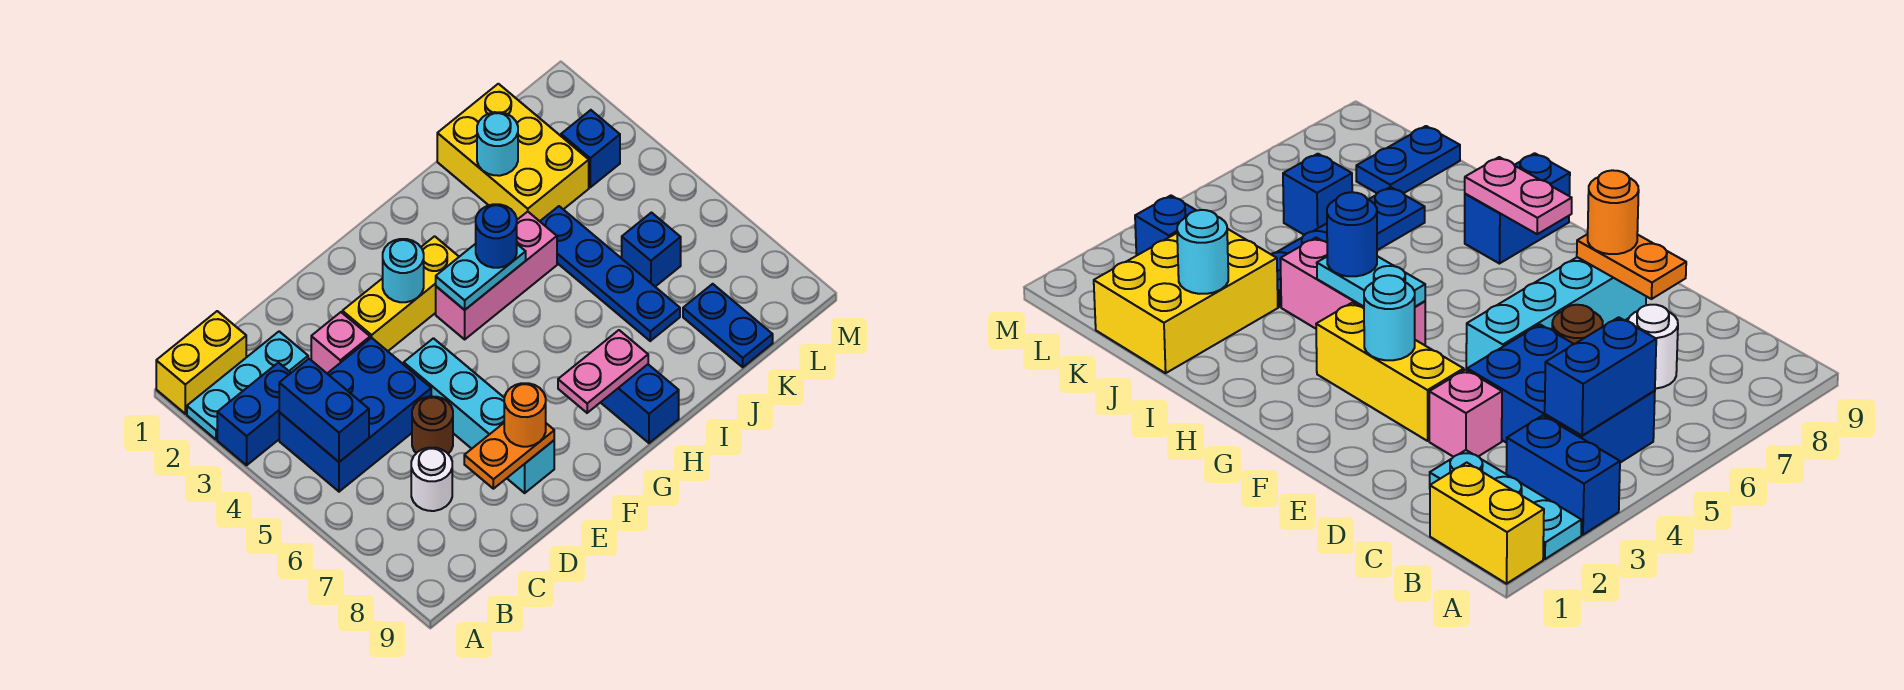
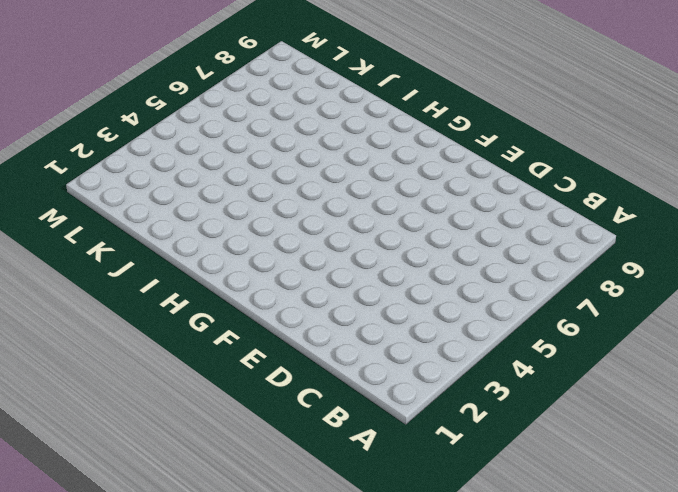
none -> yellow 1x2 brick [156,311,246,414]
none -> cyan 1x3 plate [187,331,308,439]
none -> blue 1x2 brick [217,363,291,465]

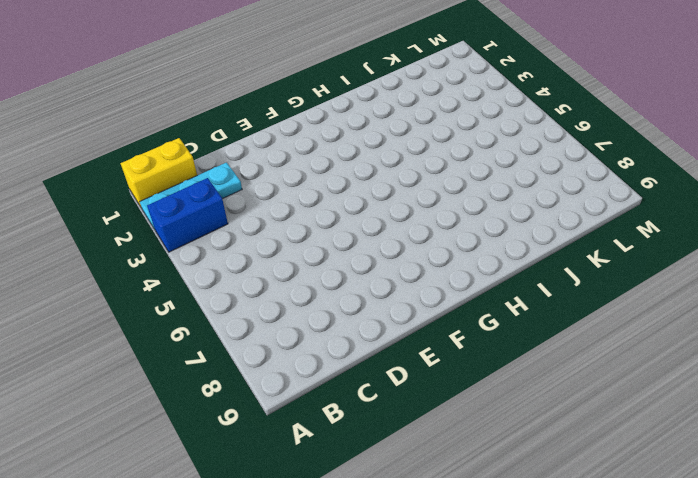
none -> blue 2x3 brick [279,338,431,492]
none -> white 1x1 round brick [411,448,452,511]
none -> pink 1x1 brick [311,312,370,373]

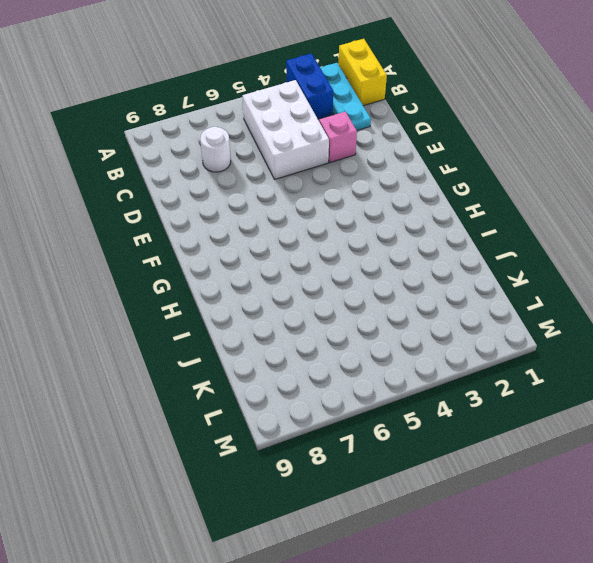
white 2x3 brick [243,80,329,179] -> blue 2x3 brick [279,338,431,492]
none -> brown 1x1 round brick [412,396,453,454]
none -> yellow 1x3 brick [342,236,459,351]
none -> cyan 1x4 brick [404,338,554,493]

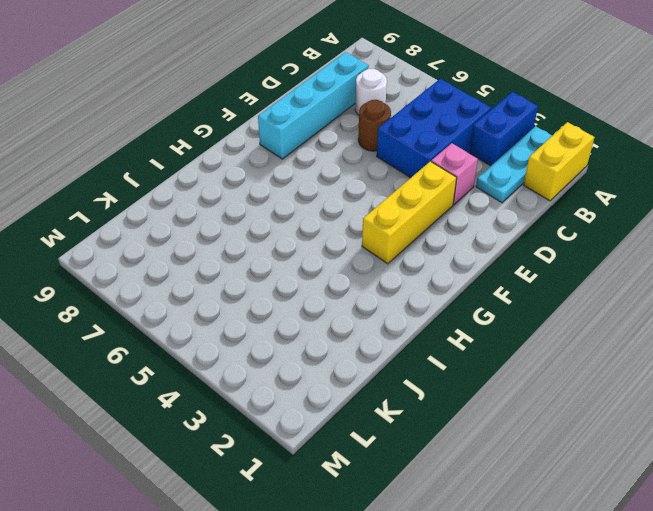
cyan 1x4 brick [258,52,369,159] -> cyan 1x4 brick turned to [404,338,554,493]
none -> pink 1x3 brick [436,212,557,339]
none -> blue 1x2 brick [601,364,679,443]
none -> yellow 2x3 brick [437,84,589,221]

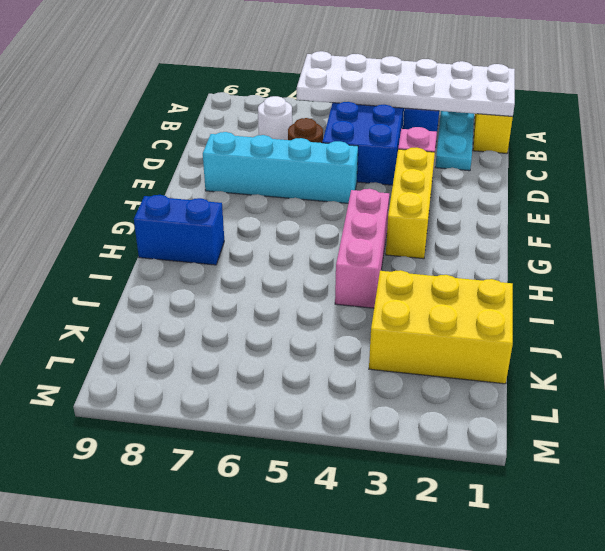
white 2x6 plate [297,51,515,117] -> blue 1x2 brick [279,359,369,462]
none -> blue 1x4 plate [540,206,680,341]
none -> blue 1x1 brick [622,213,681,287]
none -> blue 1x2 plate [683,284,773,367]

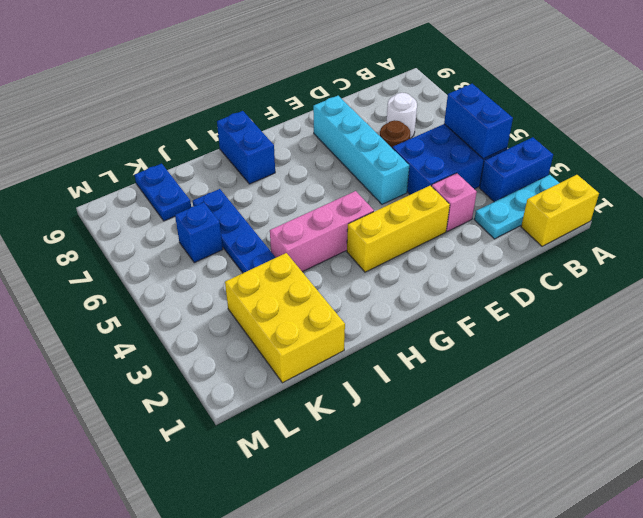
none -> blue 1x1 brick [561,110,620,187]
none -> orange 1x2 plate [464,423,554,489]
none -> cyan 1x1 round brick [383,239,424,302]

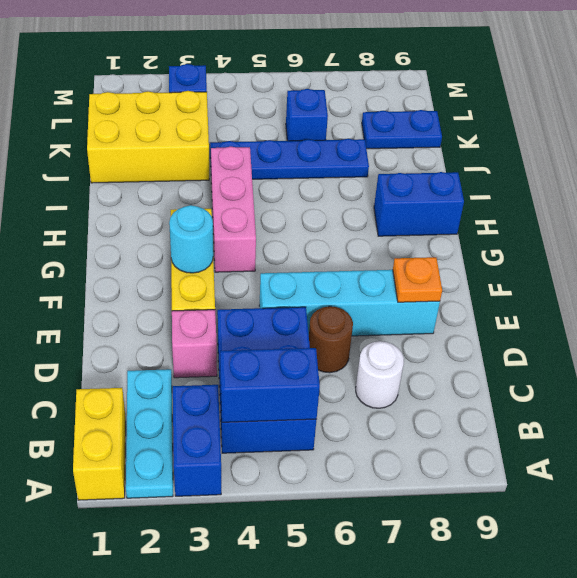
orange 1x1 plate [393,257,442,302] -> orange 1x2 plate [464,423,554,489]
none -> cyan 1x2 plate [436,244,526,310]
none -> pink 1x2 plate [558,330,648,413]
none -> cyan 1x1 round brick [477,112,518,176]

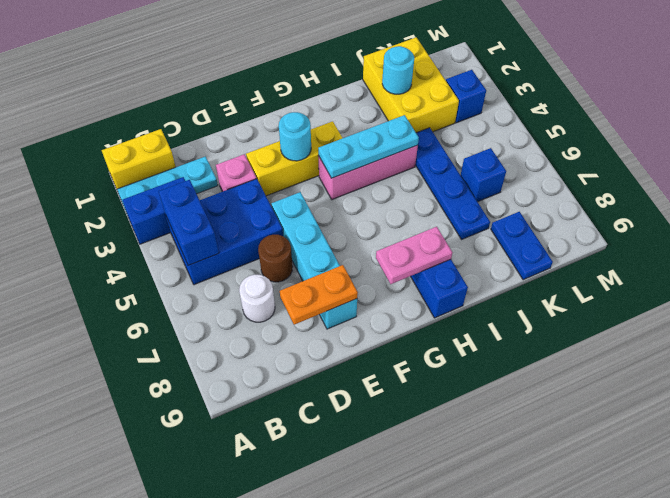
cyan 1x3 plate [318,115,419,178] -> cyan 1x2 plate [436,244,526,310]
none -> orange 1x1 round brick [504,383,546,447]
none -> blue 1x1 round brick [476,204,517,268]

